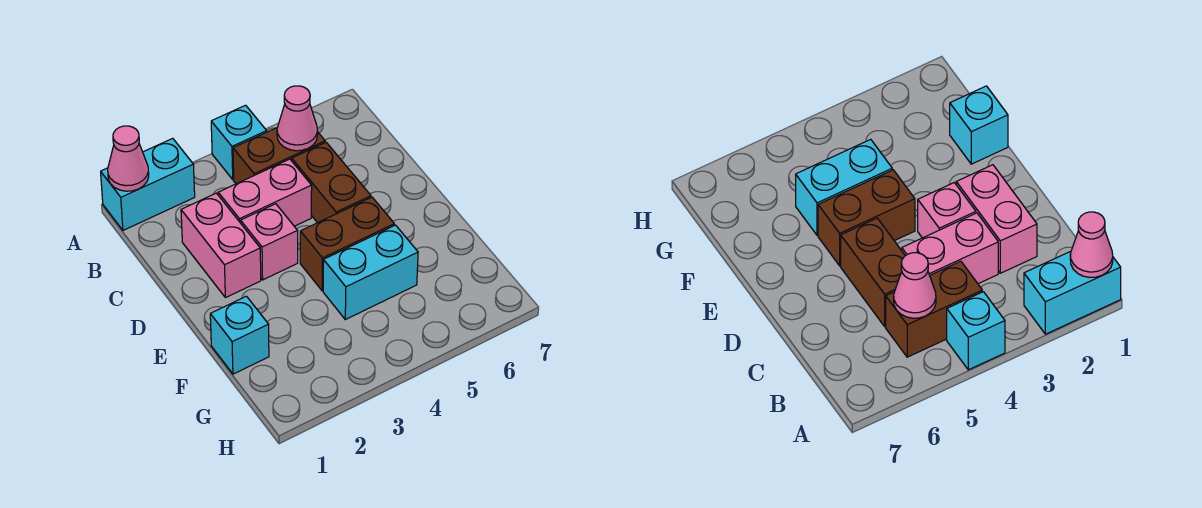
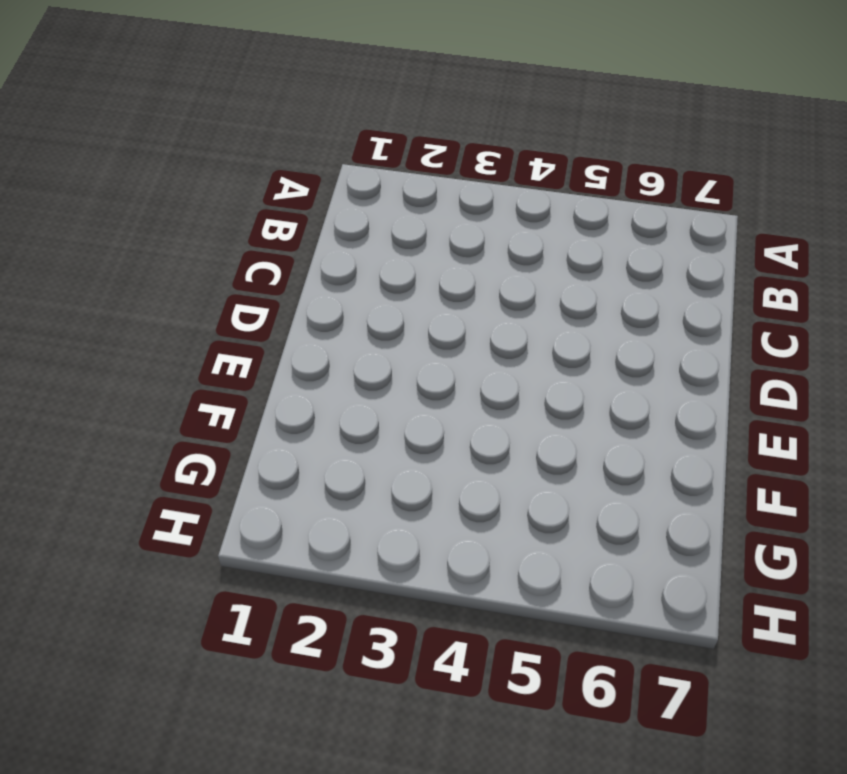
none -> cyan 1x2 brick [101,138,195,230]
none -> cyan 1x1 brick [211,105,267,180]
none -> brown 1x2 brick [233,128,325,184]

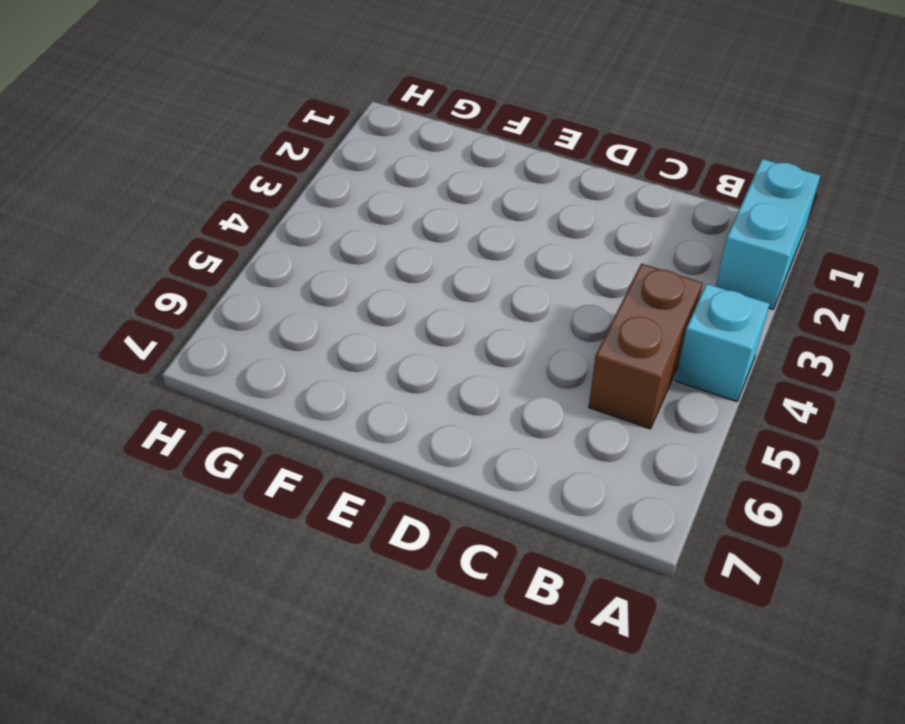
none -> pink 1x2 brick [181,193,261,298]
none -> pink 1x2 brick [218,159,312,226]
none -> brown 1x2 brick [292,142,371,223]

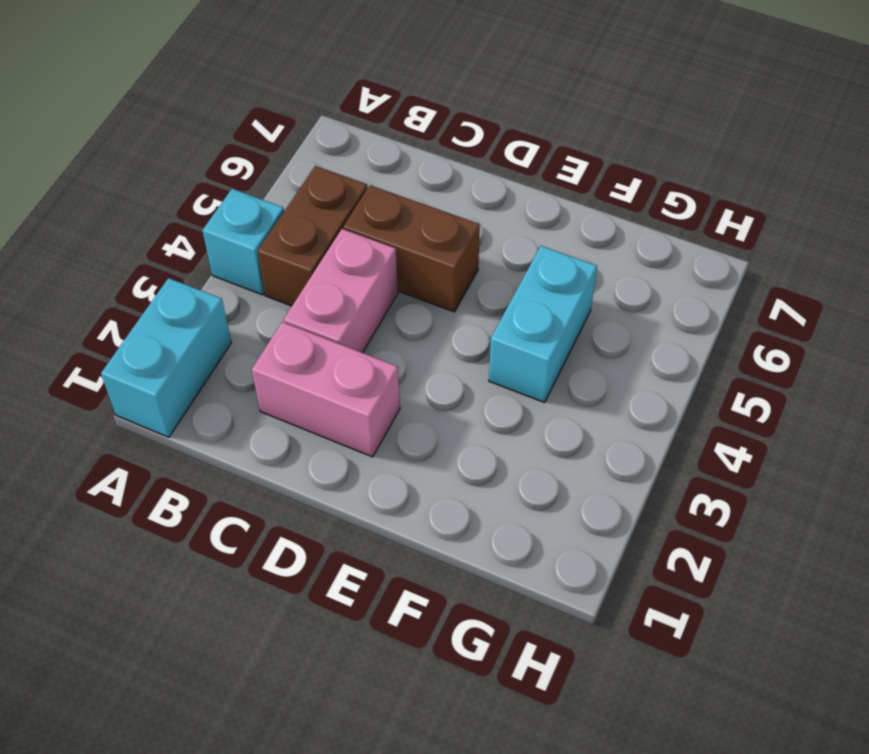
none -> pink 1x1 brick [241,204,298,280]
none -> brown 1x2 brick [300,197,394,291]
none -> cyan 1x1 brick [210,296,269,374]

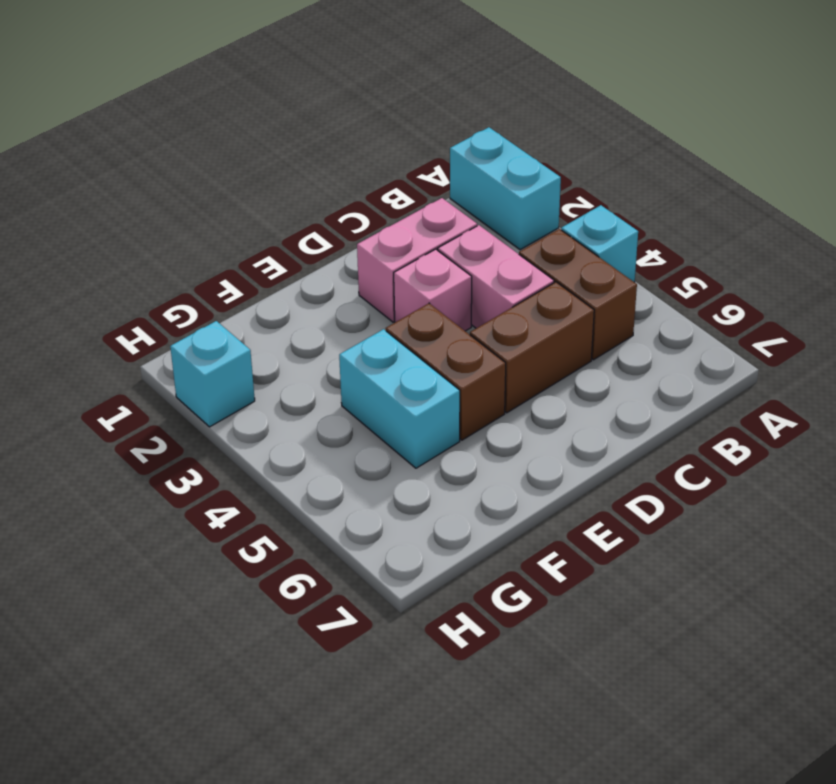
cyan 1x1 brick [170,321,255,427] -> cyan 1x1 brick moved to [210,296,269,374]
none -> pink 1x1 cone [108,126,149,191]
none -> pink 1x1 cone [277,86,318,151]

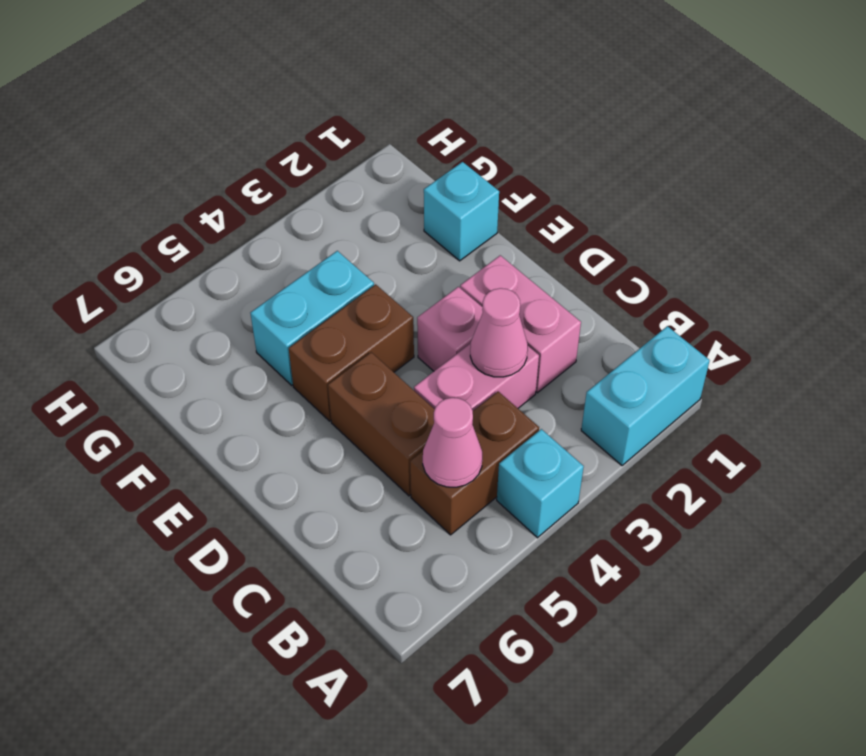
pink 1x1 cone [470,288,528,377] -> pink 1x1 cone moved to [108,126,149,191]

